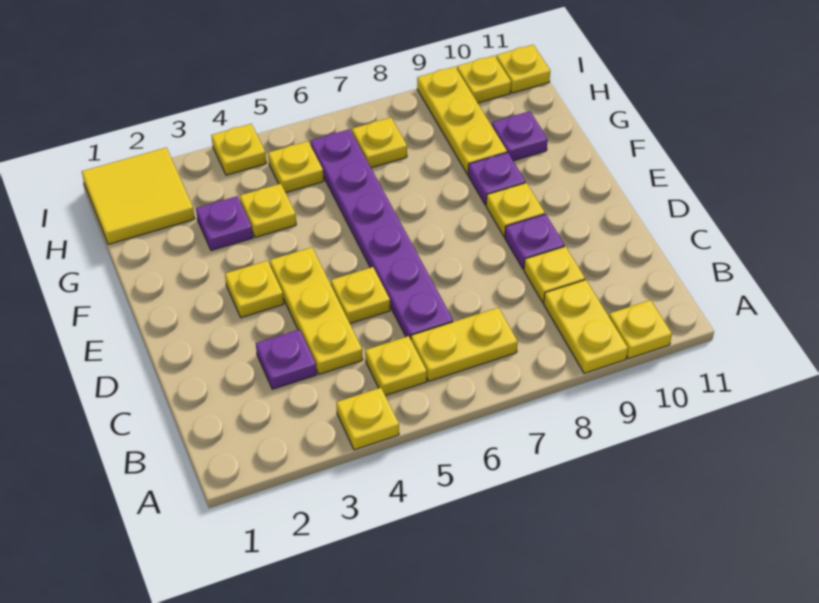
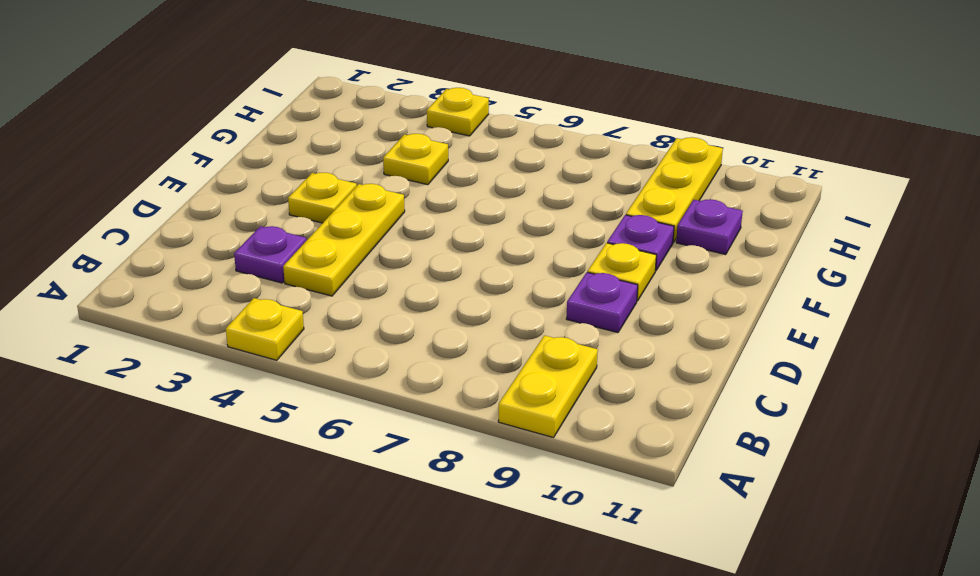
none -> yellow 1x1 plate [609,300,672,359]
none -> yellow 1x1 plate [365,336,427,396]
none -> yellow 1x2 plate [411,308,518,381]

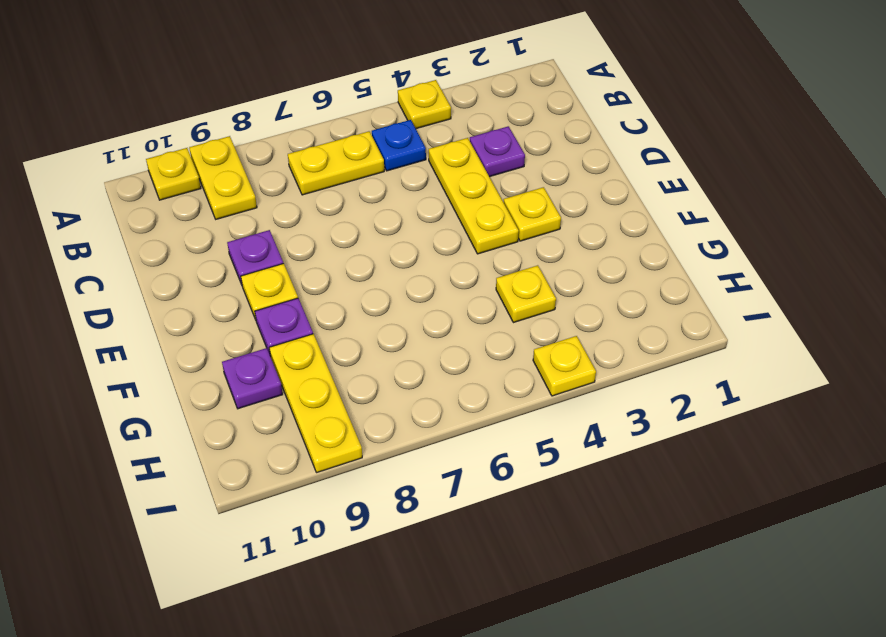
blue 1x1 plate [372,120,426,171] -> yellow 1x1 plate [365,336,427,396]
none -> purple 1x6 plate [310,129,453,339]
none -> yellow 1x1 plate [524,246,585,303]
none -> yellow 1x1 plate [331,267,390,323]

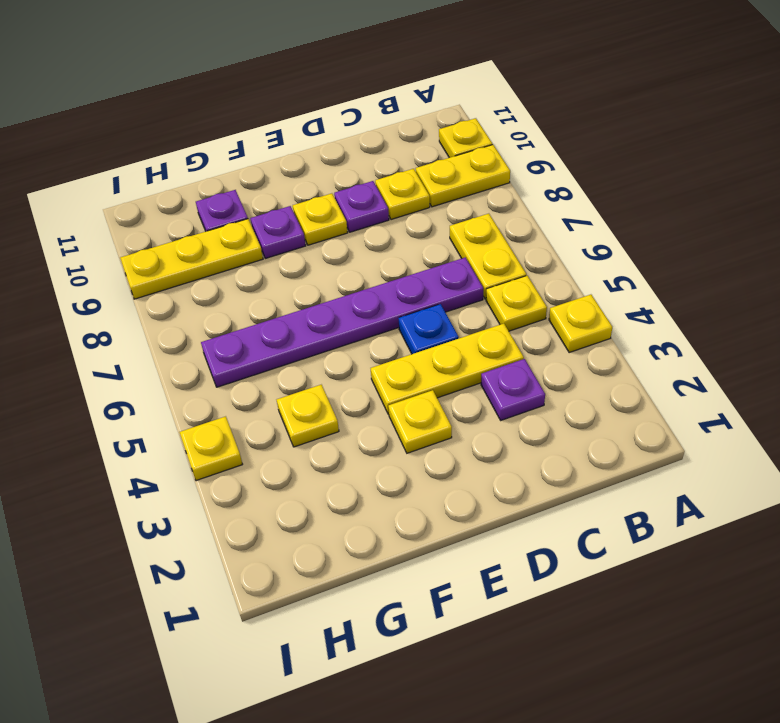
blue 1x1 plate [398,304,459,354] -> yellow 1x1 plate [331,267,390,323]
none -> purple 1x1 plate [196,196,253,251]
none -> yellow 2x2 tile [82,148,195,244]
none -> yellow 1x1 plate [268,141,324,193]

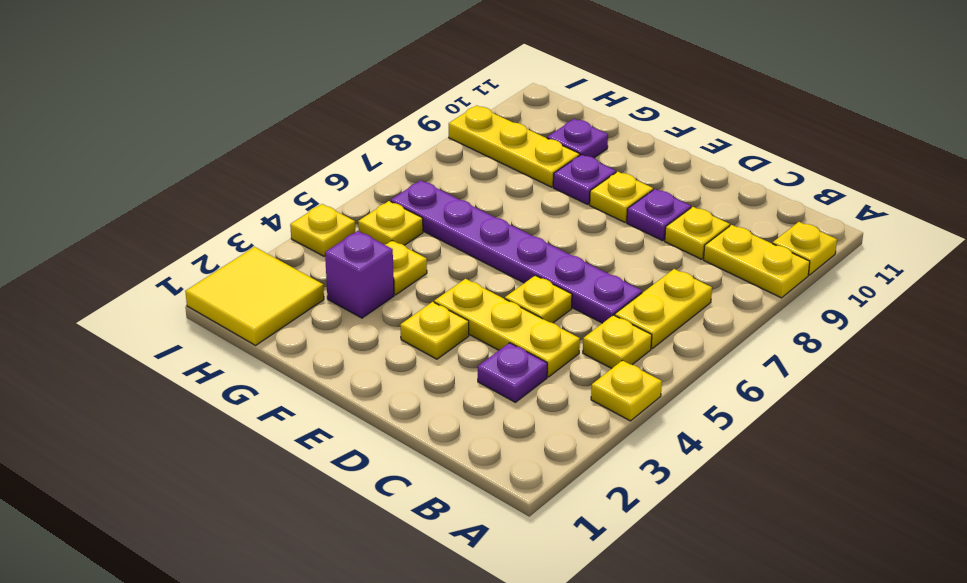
purple 1x1 brick [325,231,394,318] -> purple 1x1 plate [196,196,253,251]
none -> yellow 1x1 plate [352,118,407,168]
none -> yellow 1x1 plate [457,56,511,103]
none -> yellow 1x1 plate [496,45,550,93]

